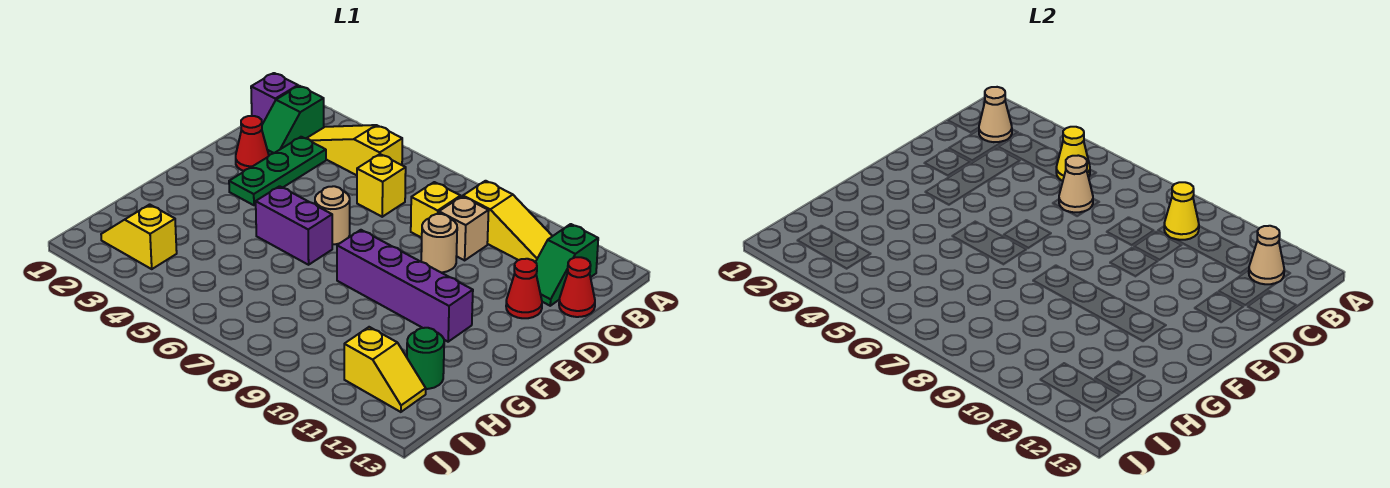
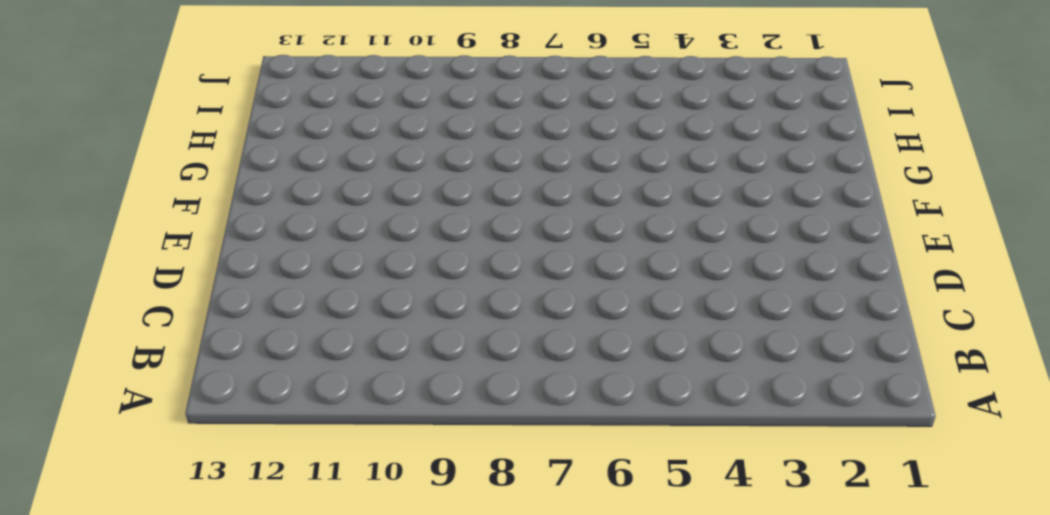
none -> purple 1x1 brick [251,73,298,124]
none -> green 1x2 slope [262,86,324,155]
none -> yellow 1x3 slope [306,125,402,175]

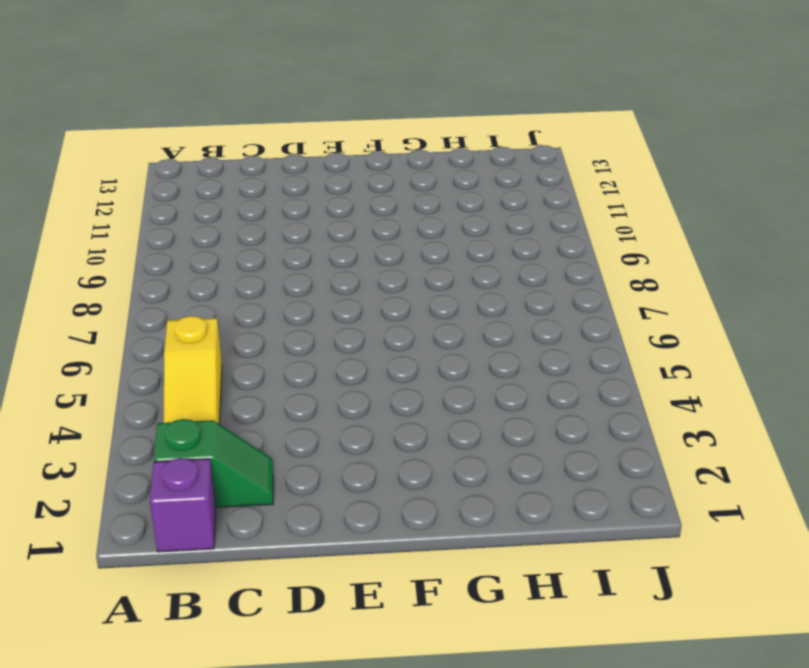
none -> yellow 1x3 slope [463,181,552,262]
none -> green 1x2 slope [535,224,598,306]
none -> green 1x3 plate [229,137,326,205]

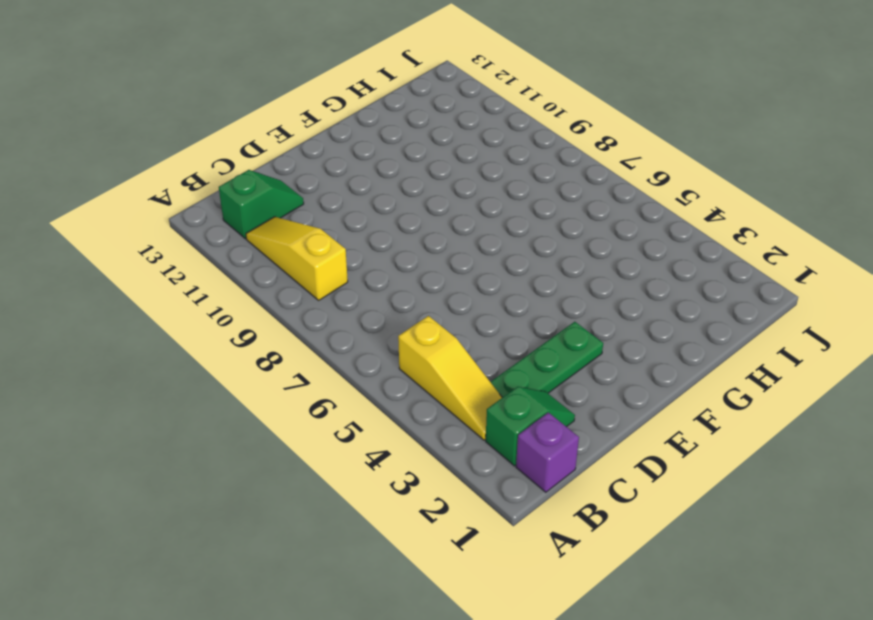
none -> yellow 1x1 brick [357,154,406,217]
none -> yellow 1x1 brick [411,182,461,238]
none -> tan 1x1 brick [439,196,489,260]

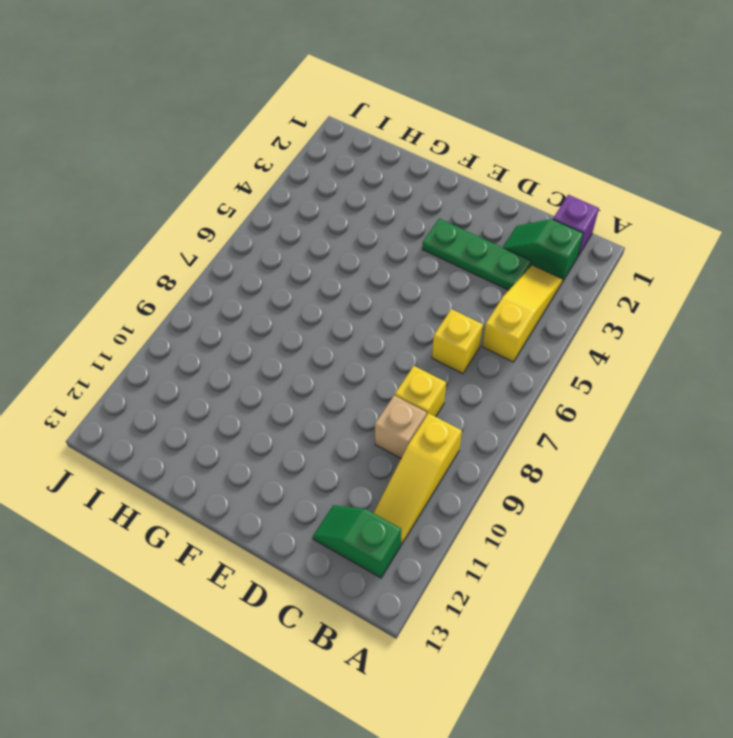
none -> red 1x1 cone [559,257,595,317]
none -> red 1x1 cone [236,116,269,171]
none -> tan 1x1 round brick [421,214,457,272]

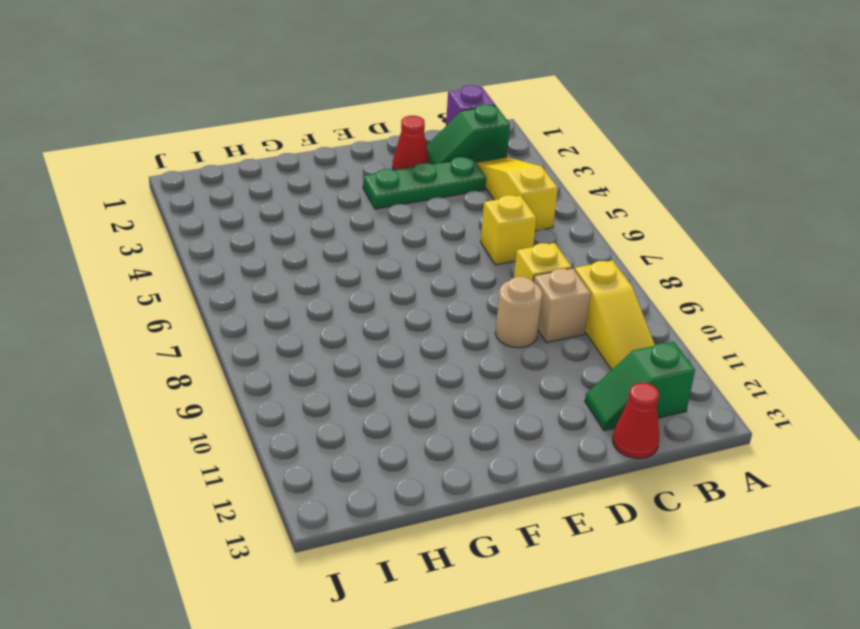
none -> red 1x1 cone [506,259,542,318]
none -> tan 1x1 round brick [315,186,350,244]
none -> purple 1x2 brick [256,186,332,265]

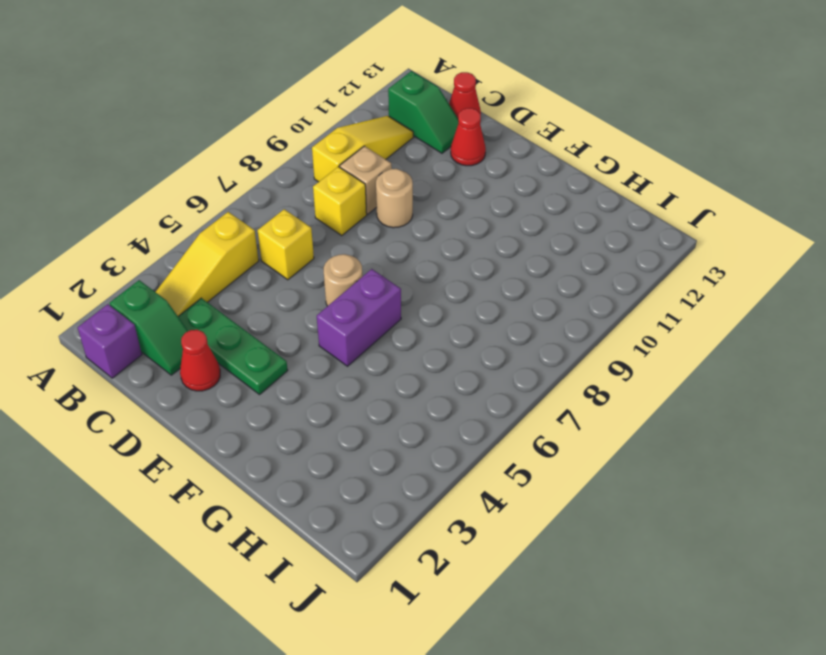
none -> purple 1x4 brick [337,230,473,342]
none -> green 1x1 round brick [407,328,444,389]
none -> yellow 1x2 slope [101,204,177,269]

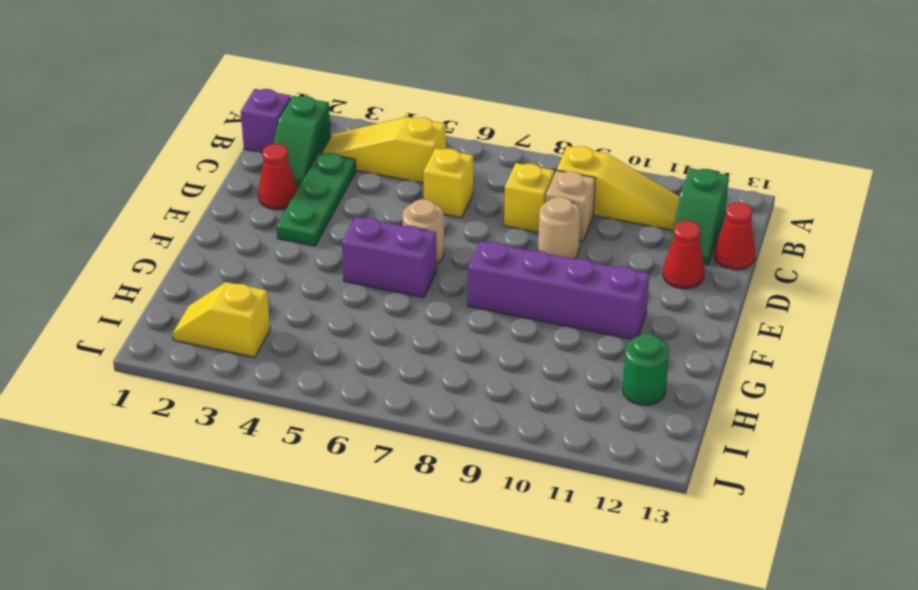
none -> yellow 1x2 slope [344,327,426,412]
none -> tan 1x1 cone [979,87,1012,142]
none -> yellow 1x1 cone [1056,127,1090,181]

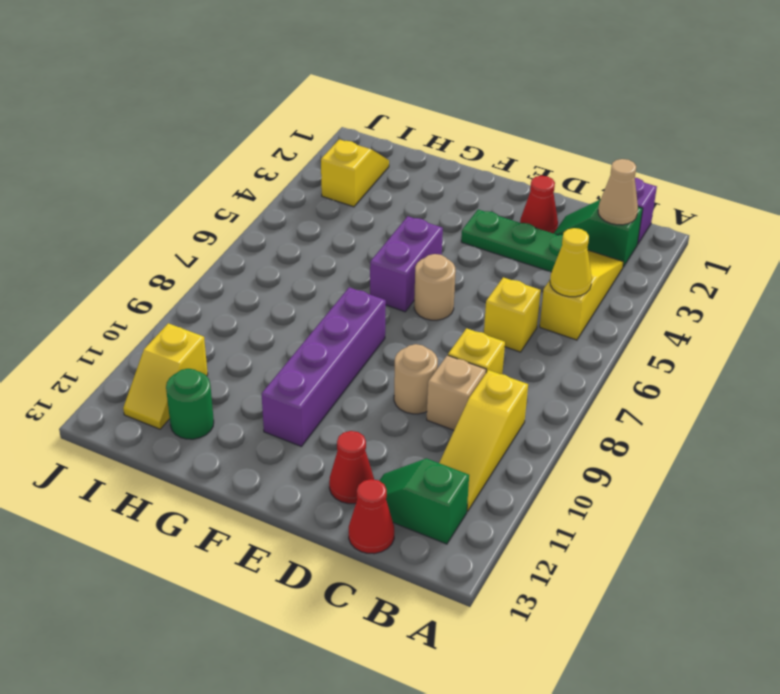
none -> yellow 1x1 cone [1164,182,1199,240]
none -> tan 1x1 cone [1249,226,1284,284]
none -> tan 1x1 cone [1059,155,1093,212]

